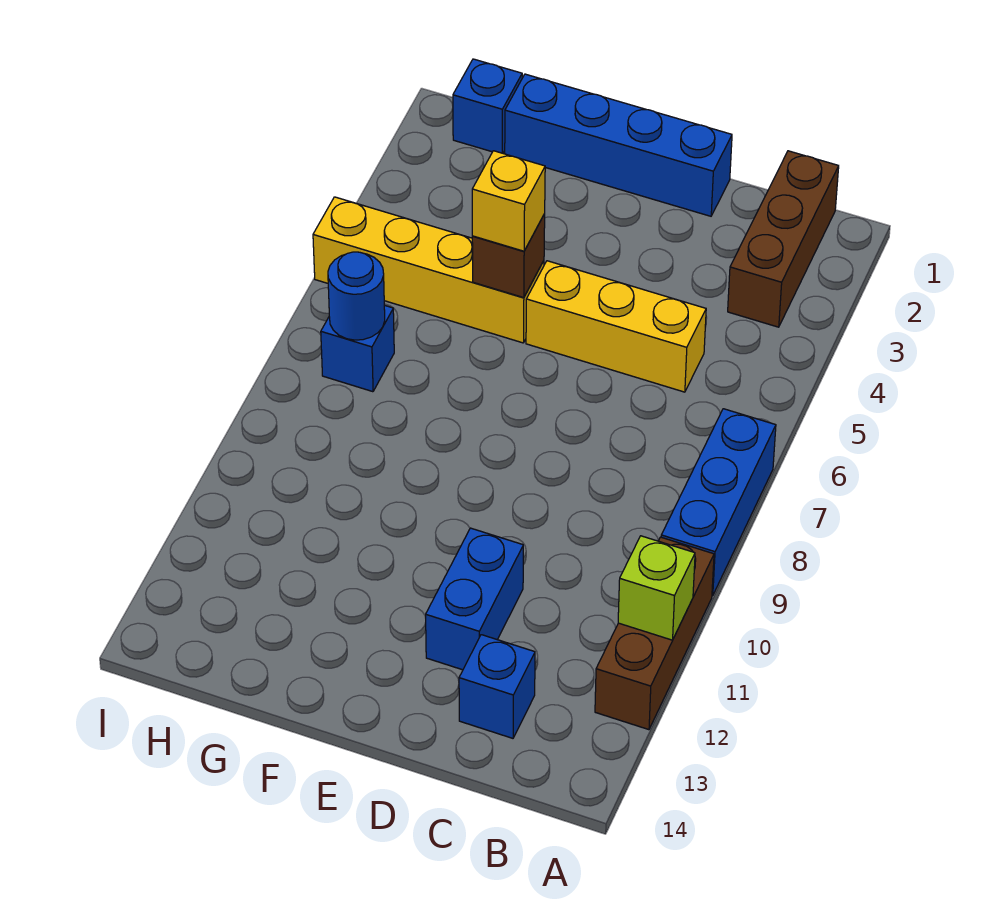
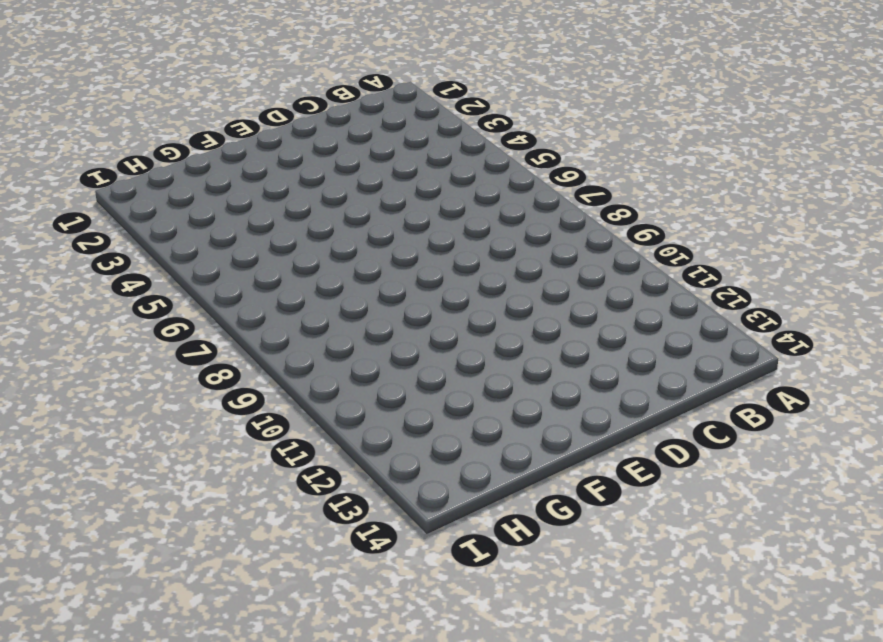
none -> blue 1x3 brick [661,409,776,596]
none -> brown 1x3 brick [595,537,714,730]
none -> brown 1x3 brick [728,151,839,327]

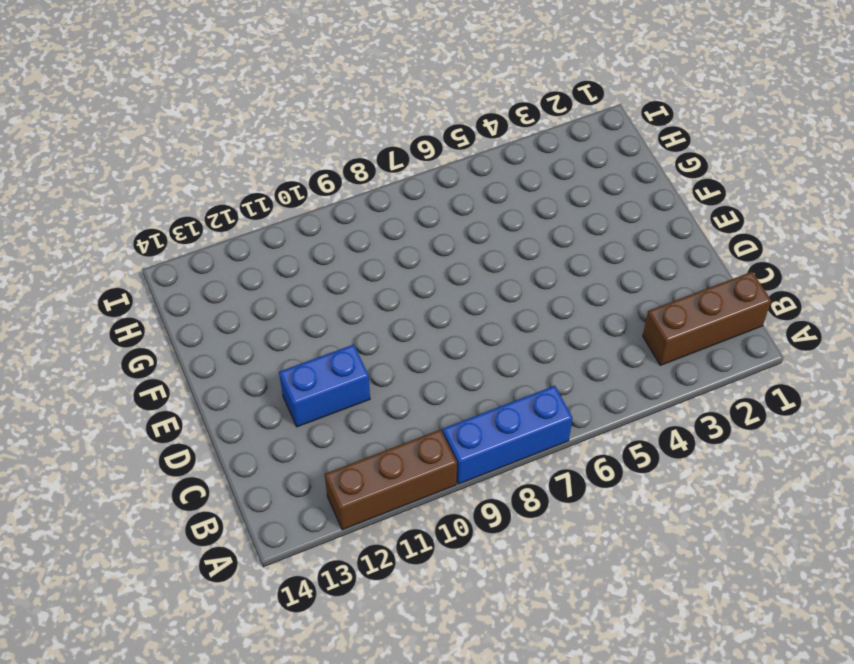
none -> yellow 1x3 brick [526,261,706,392]
none -> blue 1x1 brick [459,635,535,738]
none -> blue 1x4 brick [505,74,732,216]

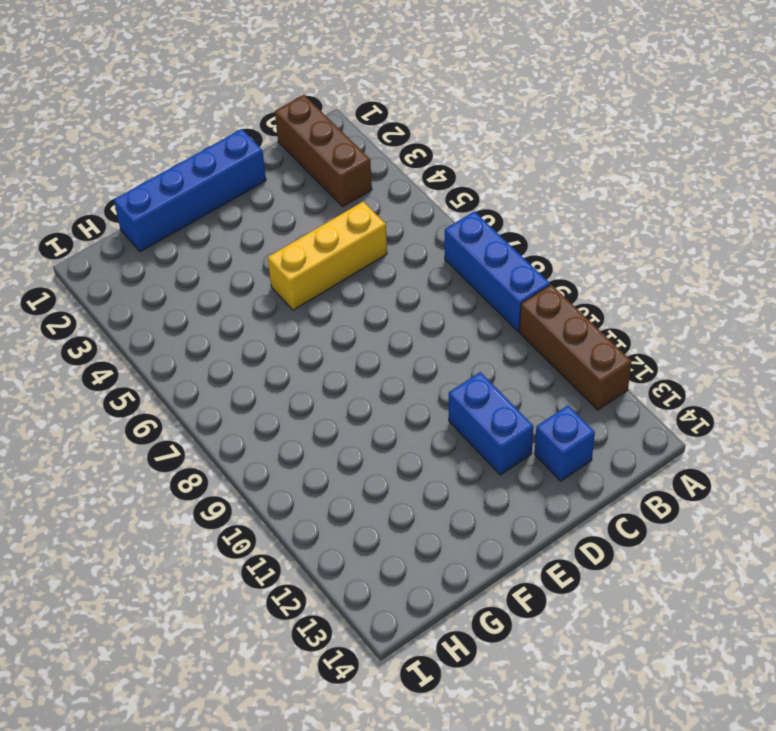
none -> yellow 1x4 brick [313,197,544,343]
none -> blue 1x1 brick [453,59,522,153]
none -> blue 1x1 brick [321,305,394,392]

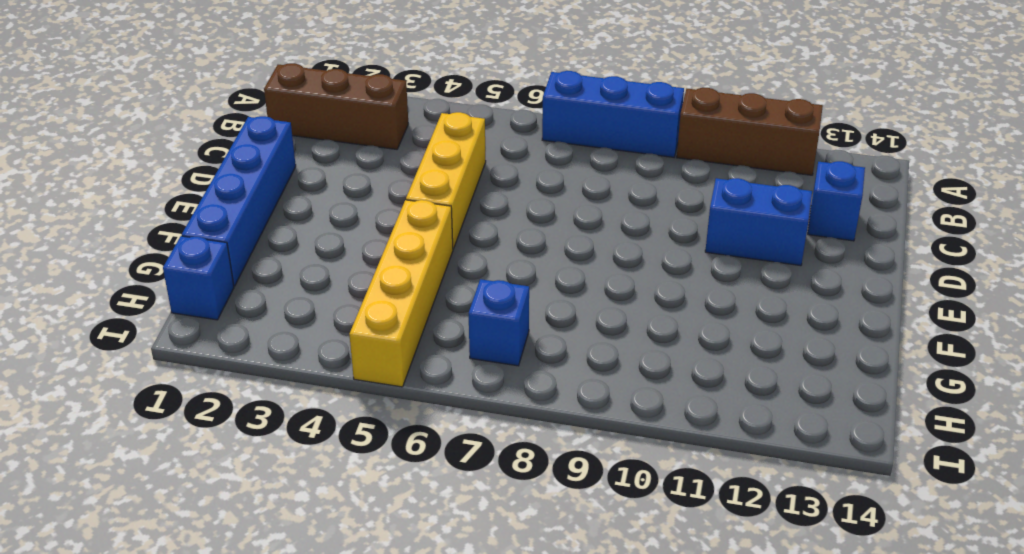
none -> lime 1x1 brick [618,536,695,640]
none -> brown 1x1 brick [472,214,545,298]
none -> blue 1x1 round brick [328,252,385,340]

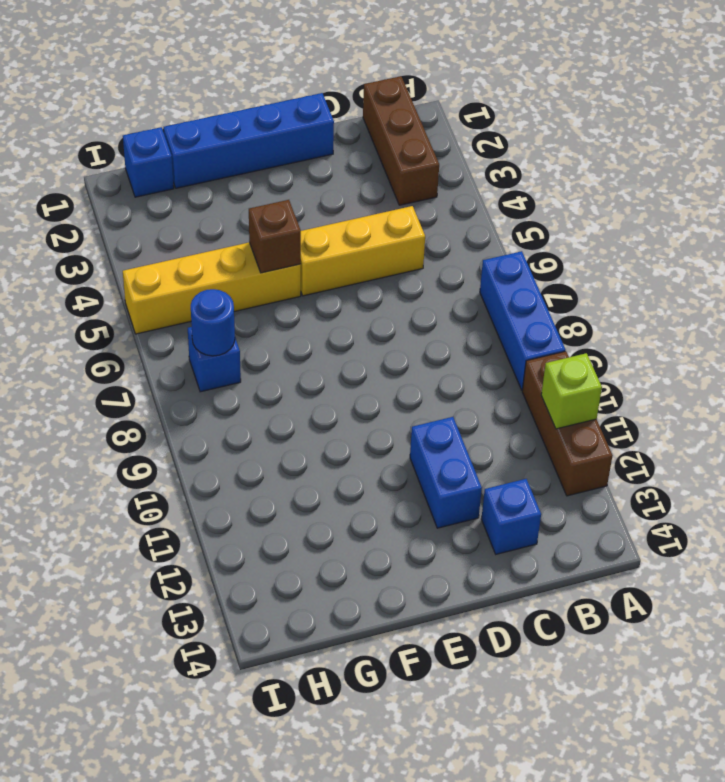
none -> yellow 1x1 brick [472,151,545,251]

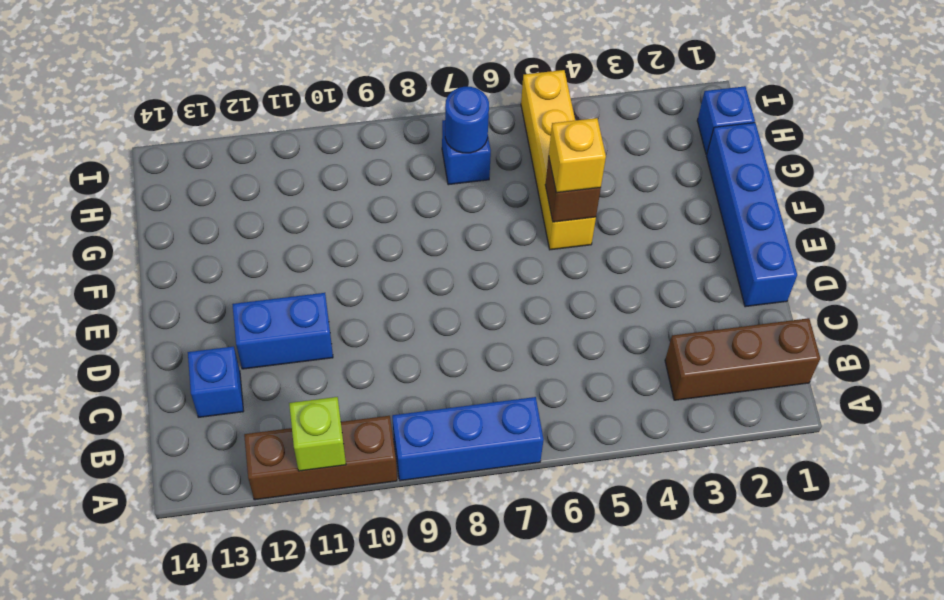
none -> yellow 1x3 brick [526,261,706,392]

